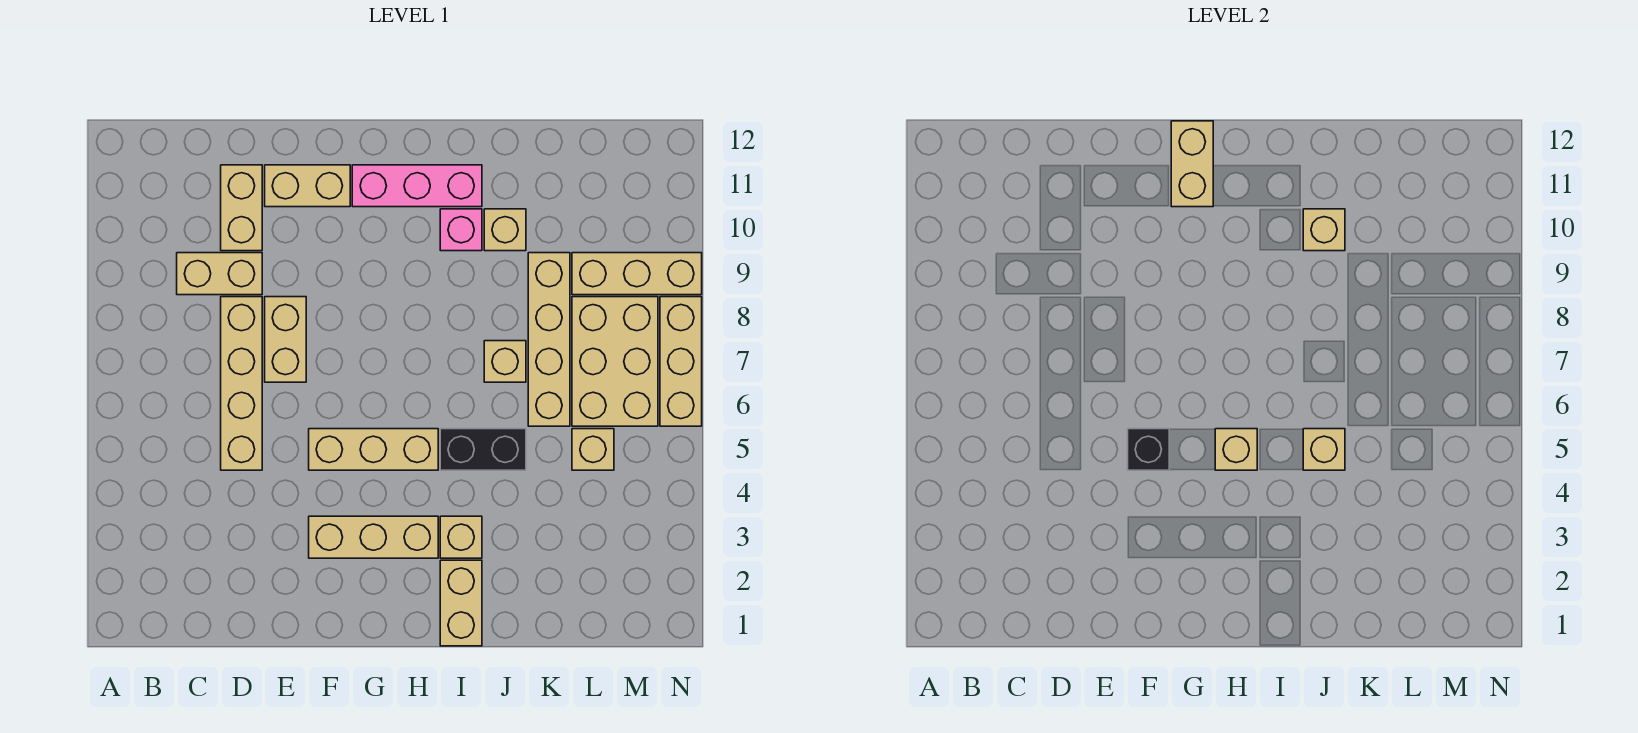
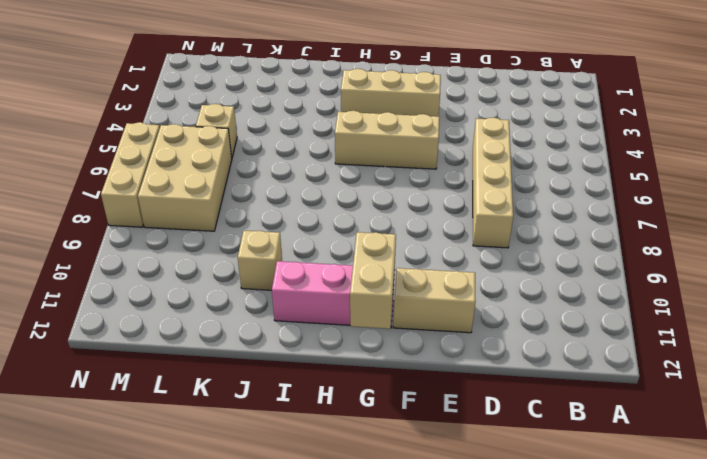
none -> tan 1x2 brick [177,253,262,295]
none -> tan 1x2 brick [221,165,262,251]
none -> tan 1x2 brick [265,297,306,382]

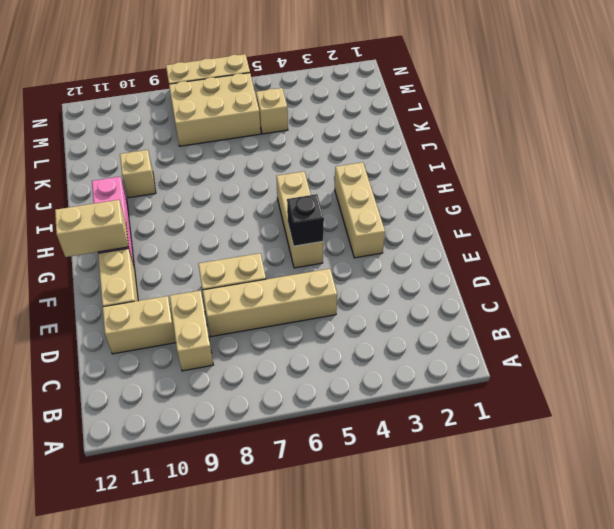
none -> tan 1x2 brick [440,560,482,646]
none -> tan 1x1 brick [440,516,482,558]
none -> black 1x2 brick [440,429,526,470]

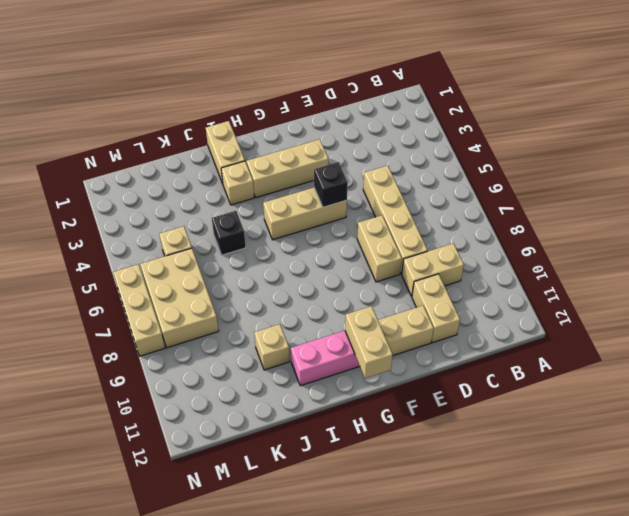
black 1x1 brick [212,211,246,255] -> black 1x2 brick [440,429,526,470]
none -> pink 1x1 brick [440,209,482,251]
none -> tan 1x1 brick [484,341,526,382]
none -> tan 1x4 brick [528,253,570,426]

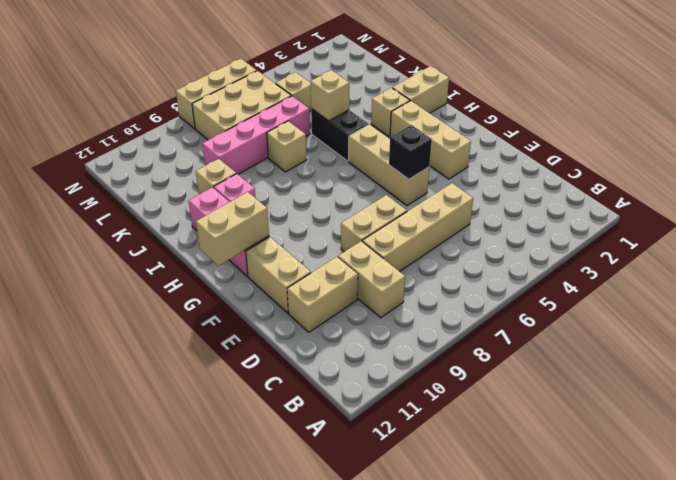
pink 1x4 brick [202,96,310,174] -> tan 1x4 brick [528,253,570,426]
none -> tan 1x3 brick [572,253,702,295]
none -> tan 1x1 brick [1215,429,1257,470]
none -> tan 1x1 brick [1303,209,1345,251]

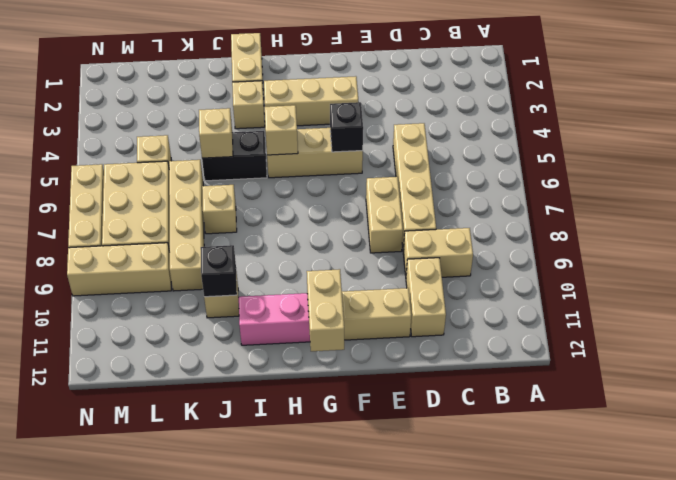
black 1x1 brick [201,245,237,297] -> tan 1x1 brick [1303,209,1345,251]
none -> pink 1x1 brick [440,209,482,251]

